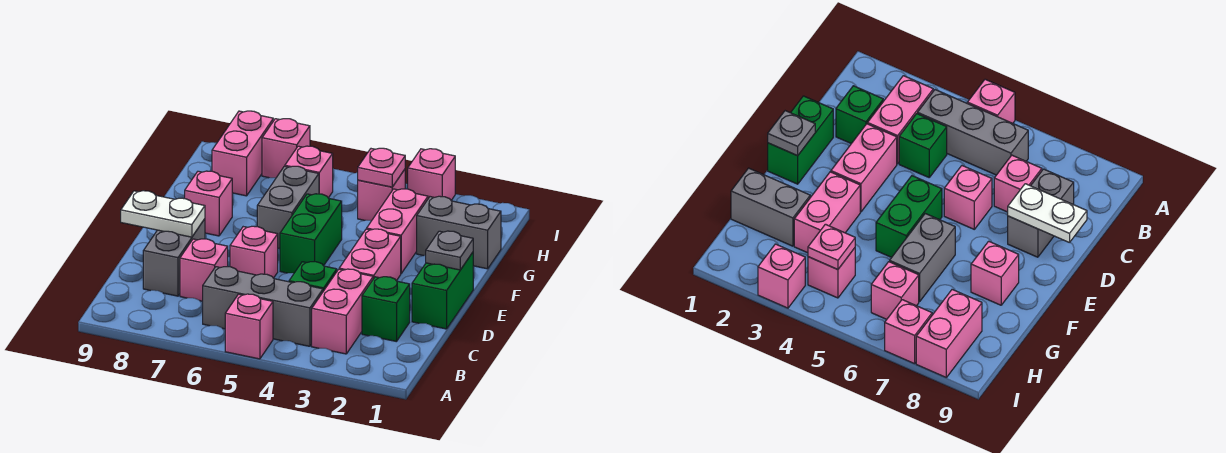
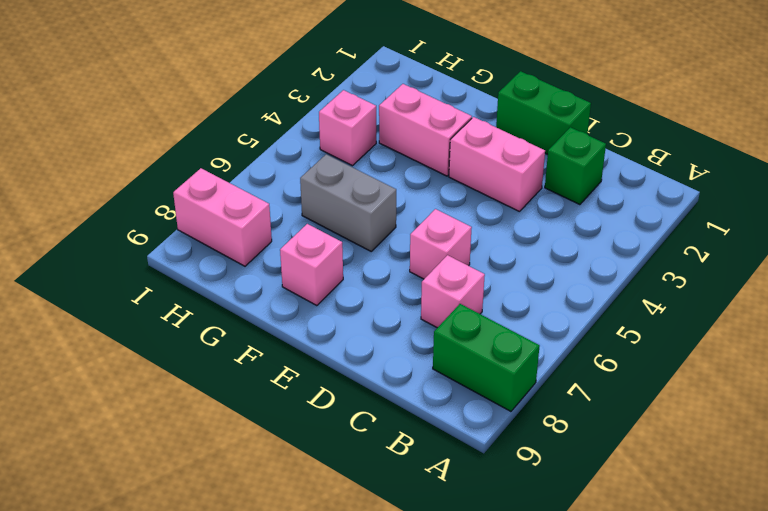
green 1x2 brick [433,304,540,411] -> green 1x2 brick moved to [280,194,342,273]
none -> pink 1x1 brick [225,294,273,359]
none -> pink 1x2 brick [312,269,373,354]
none -> grey 1x3 brick [203,267,323,346]

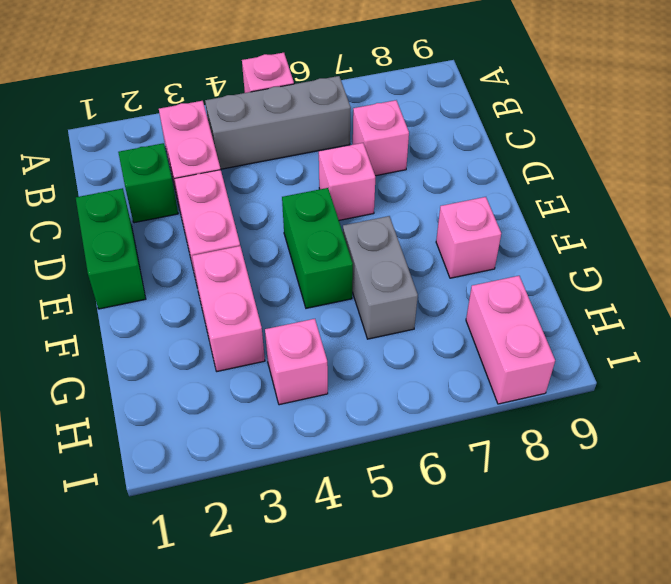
none -> green 1x1 brick [289,262,337,291]
none -> grey 1x2 brick [143,219,205,296]
none -> grey 1x2 brick [417,196,501,269]

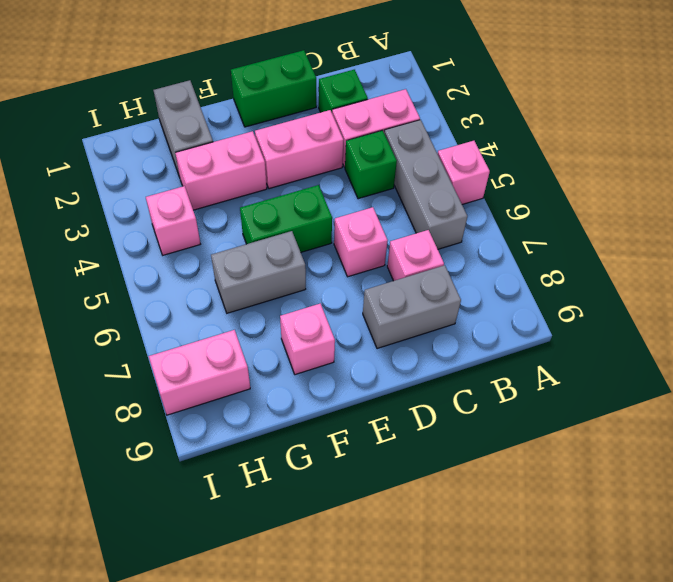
none -> pink 1x1 brick [285,146,333,198]
none -> pink 1x1 brick [408,149,455,200]
none -> pink 1x1 brick [262,119,310,178]

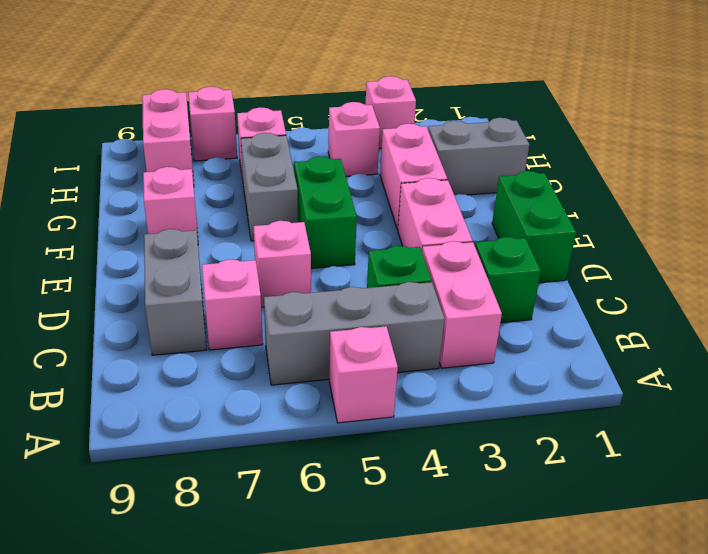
none -> white 1x2 plate [121,191,205,237]
none -> grey 1x1 plate [426,231,473,270]
none -> pink 1x1 plate [358,148,405,187]

